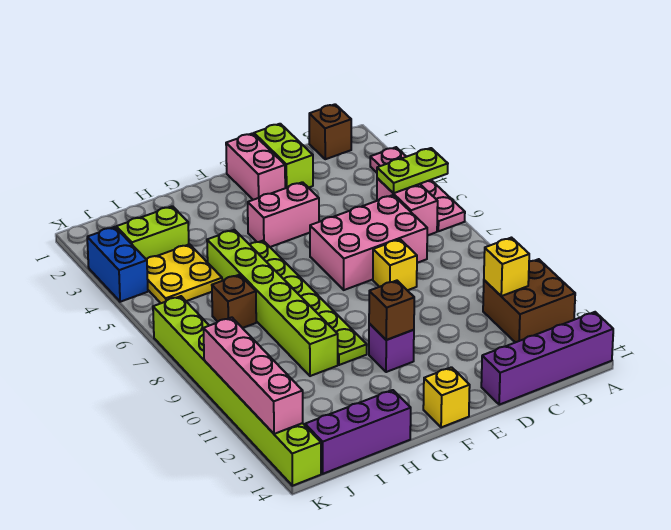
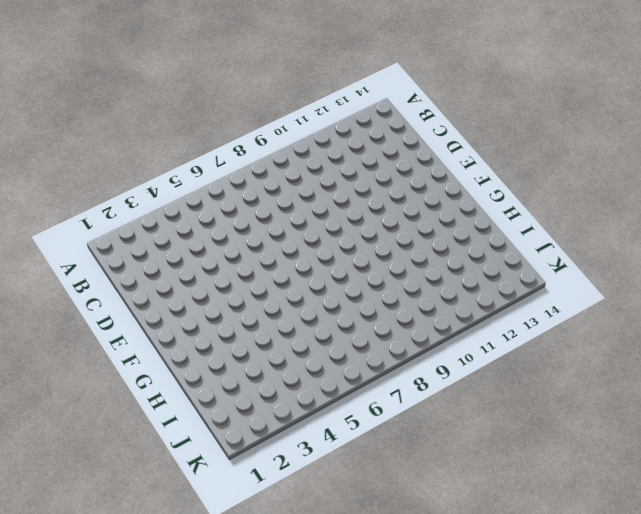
none -> pink 1x4 plate [370,147,465,231]
none -> brown 2x2 brick [483,259,575,343]
none -> purple 1x4 brick [481,312,613,405]

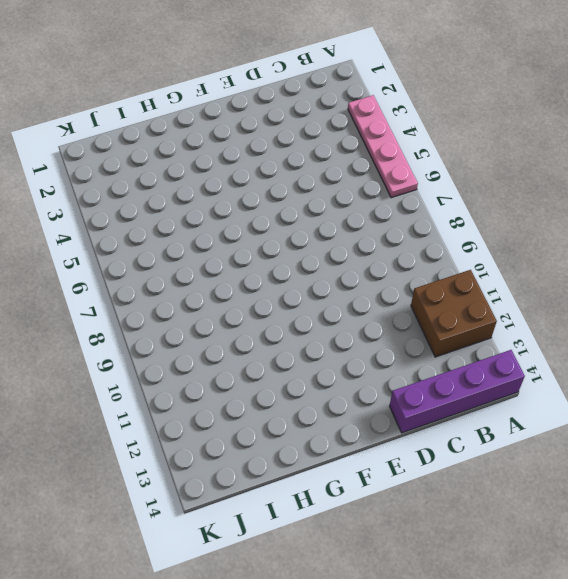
none -> brown 1x1 brick [309,104,351,159]
none -> pink 1x2 brick [377,178,438,236]
none -> pink 2x3 brick [310,195,427,290]

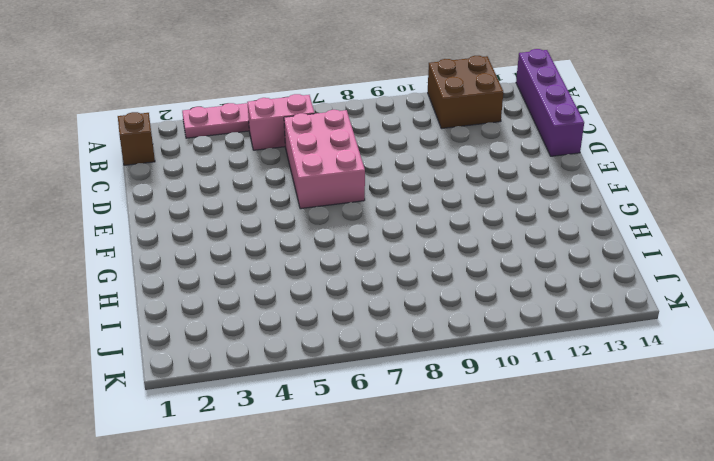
none -> lime 1x2 brick [254,124,313,188]
none -> yellow 1x1 brick [373,239,417,290]
none -> pink 1x2 brick [226,133,285,200]

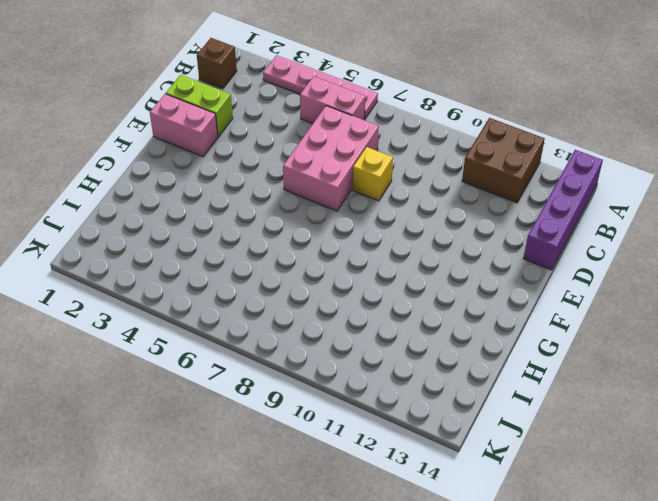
none -> pink 1x2 brick [248,182,319,247]
none -> purple 1x1 brick [369,323,414,372]
none -> yellow 1x1 brick [423,367,470,427]

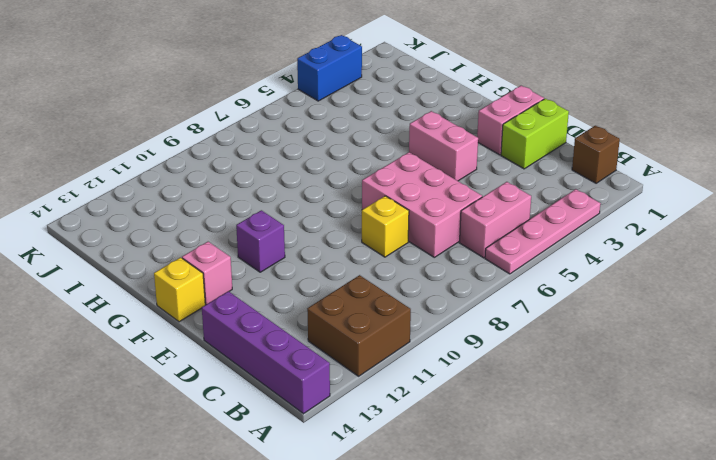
pink 1x1 brick [182,242,232,305] -> none
none -> lime 1x6 plate [250,241,367,365]
none -> lime 1x6 brick [207,230,338,376]
none -> purple 1x3 brick [305,390,411,474]

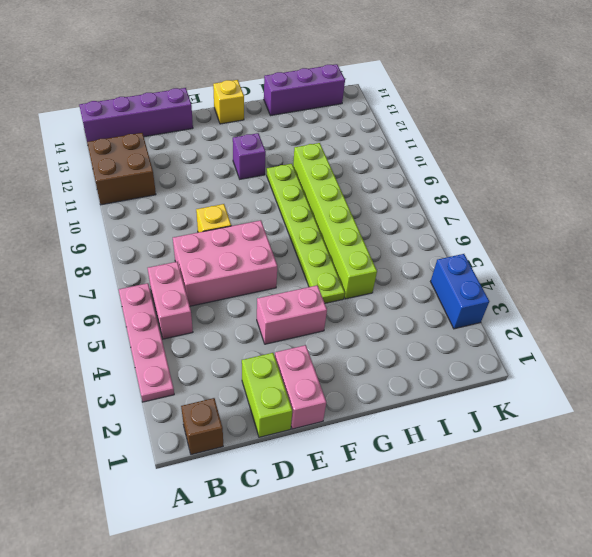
none -> lime 1x2 brick [116,206,189,259]
none -> yellow 2x2 plate [146,244,222,303]
none -> brown 1x1 brick [212,275,256,328]

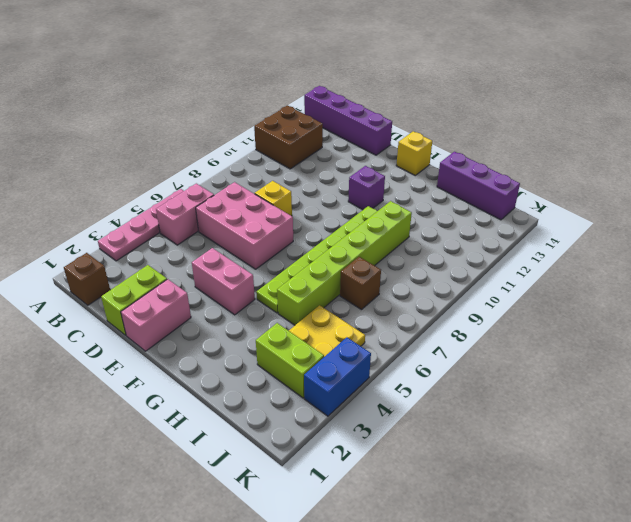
none -> lime 1x8 brick [153,296,321,486]
none -> lime 1x2 plate [377,148,448,193]
none -> yellow 1x1 brick [484,238,529,296]

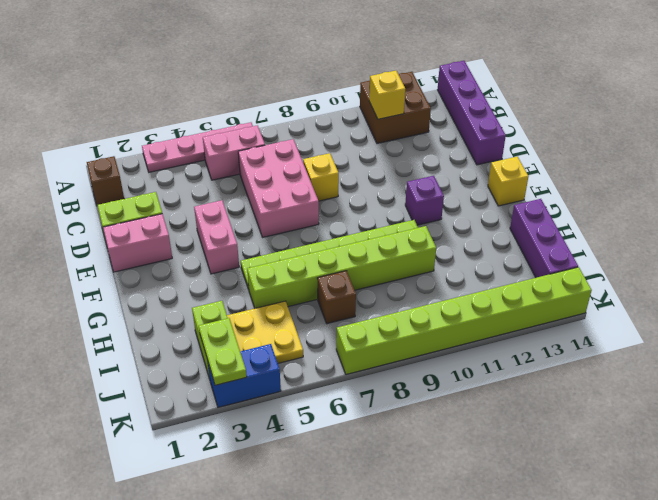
lime 1x2 plate [199,318,247,385] -> lime 1x2 plate moved to [377,148,448,193]
none -> brown 1x1 brick [369,281,414,340]
none -> pink 1x4 brick [203,317,303,434]

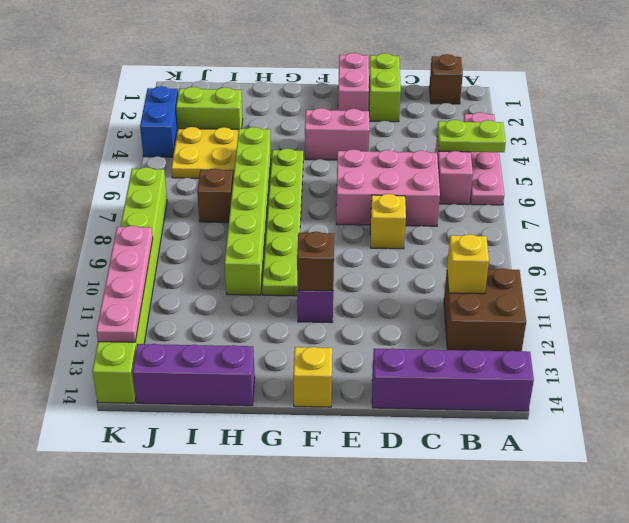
pink 1x4 plate [96,226,153,342] -> pink 1x4 brick [203,317,303,434]

